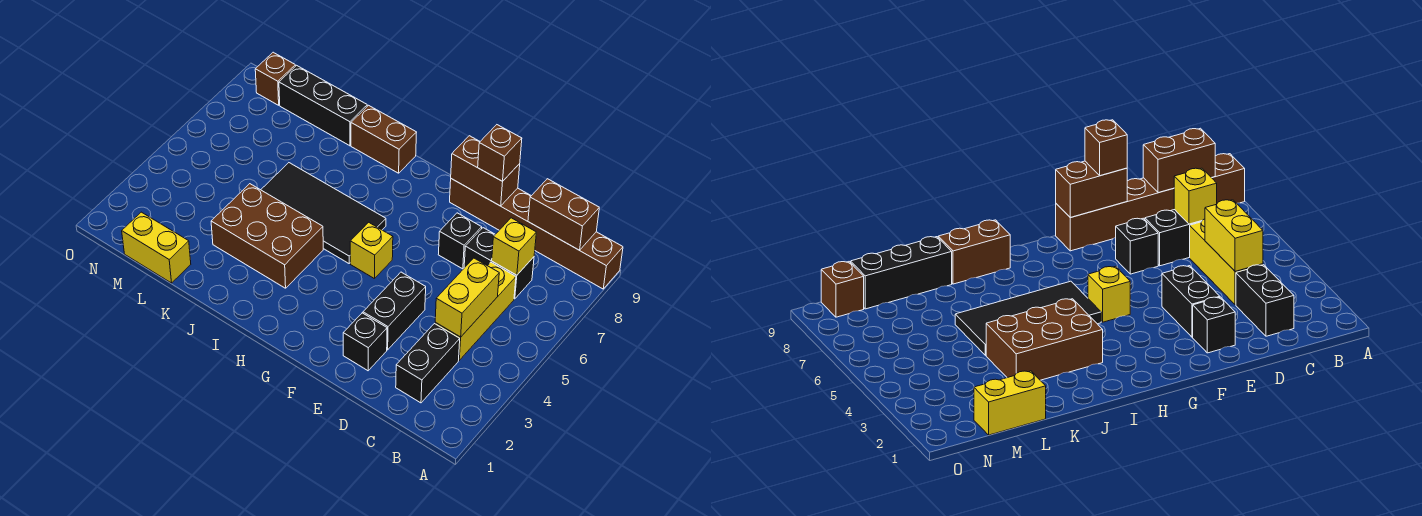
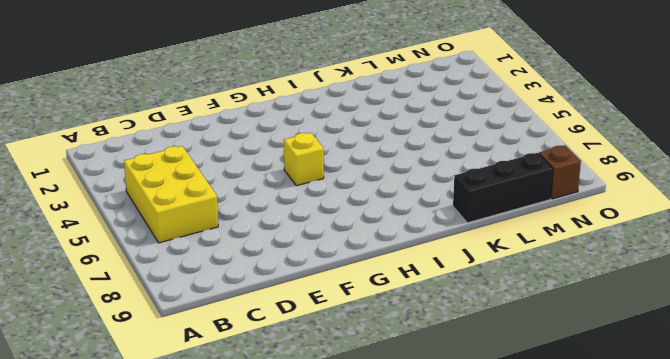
yellow 2x3 brick [124,146,218,243] -> yellow 1x3 brick [435,262,516,360]
none -> brown 1x6 brick [450,179,623,289]
none -> black 1x2 brick [396,324,460,403]
none -> black 1x2 brick [464,228,534,299]

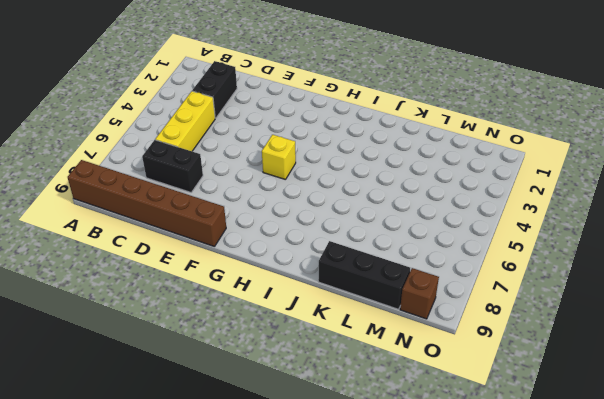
none -> black 1x1 brick [343,313,387,371]
none -> black 1x2 brick [363,272,426,350]
none -> black 1x1 brick [438,213,482,269]

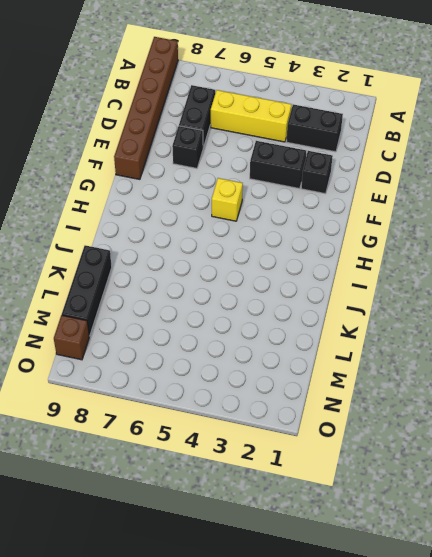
none -> black 2x4 tile [261,163,386,263]
none -> brown 2x3 brick [211,184,323,288]
none -> brown 1x2 brick [351,105,417,173]

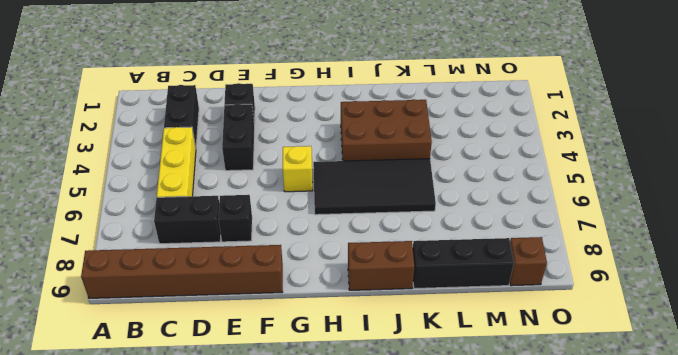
none -> yellow 1x2 brick [122,212,191,283]
none -> brown 1x2 brick [528,179,599,250]
none -> yellow 1x2 brick [435,258,499,337]

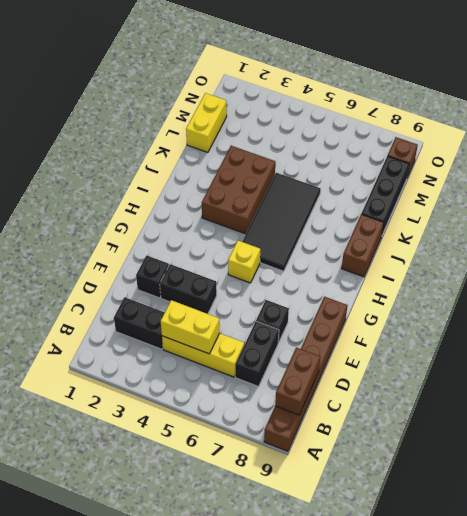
none -> yellow 1x1 brick [492,218,536,275]
none -> brown 1x2 brick [451,136,520,206]
none -> brown 1x1 brick [478,125,522,181]

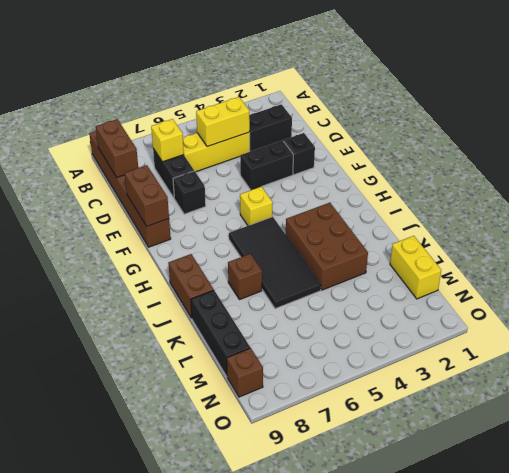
brown 1x1 brick [228,254,262,300] -> brown 1x1 brick moved to [478,125,522,181]

